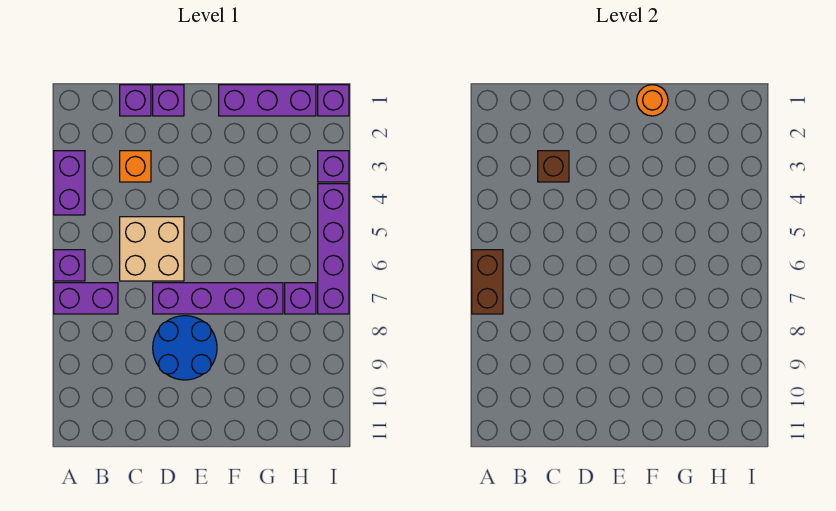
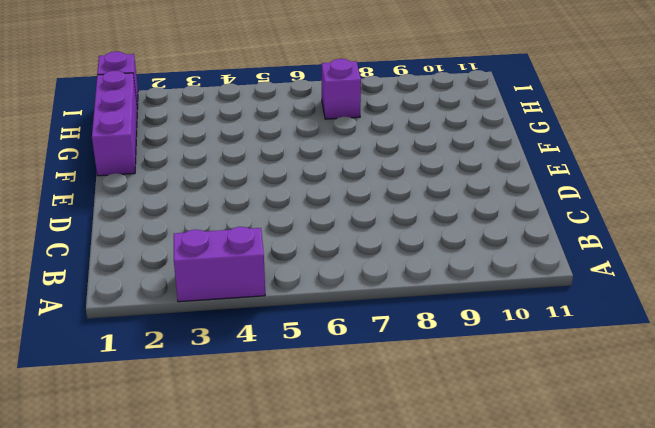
none -> purple 1x1 brick [54,250,85,281]
none -> purple 1x2 brick [54,283,118,314]
none -> purple 1x1 brick [120,85,151,116]

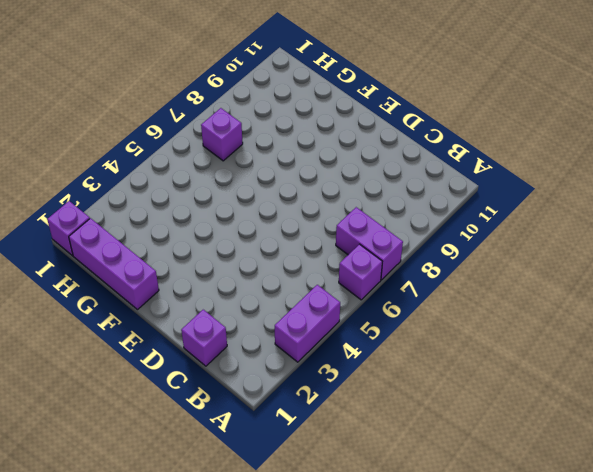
none -> orange 1x1 brick [120,151,151,182]
none -> tan 2x2 brick [120,217,184,281]
none -> purple 1x1 brick [153,85,184,116]

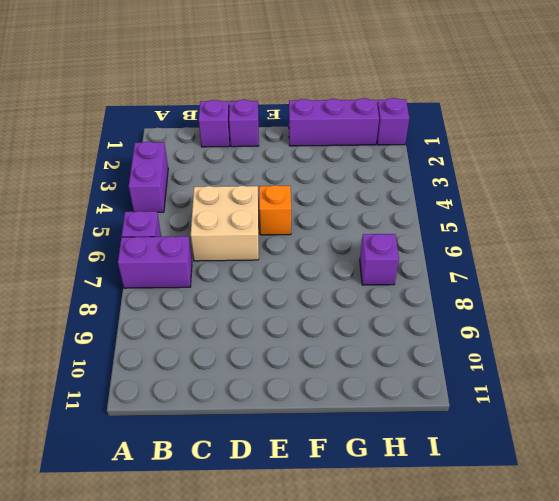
orange 1x1 brick [259,185,291,235] -> orange 1x1 brick moved to [120,151,151,182]
none -> purple 1x4 brick [153,283,283,314]
none -> blue 2x2 round brick [153,316,217,380]
none -> purple 1x1 brick [318,151,349,182]

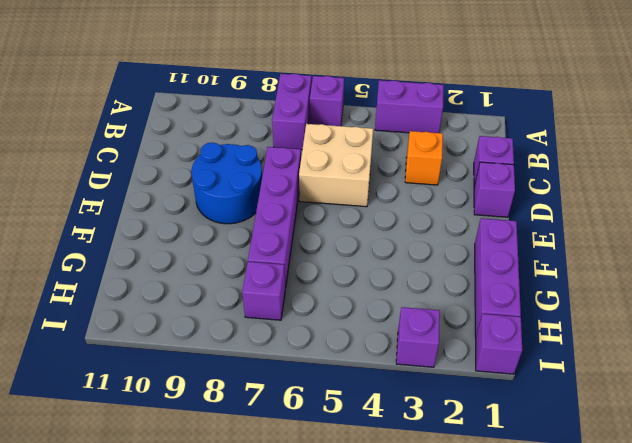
none -> purple 1x4 brick [318,184,349,314]
none -> brown 1x2 brick [472,250,503,314]
none -> brown 1x1 brick [538,151,569,182]

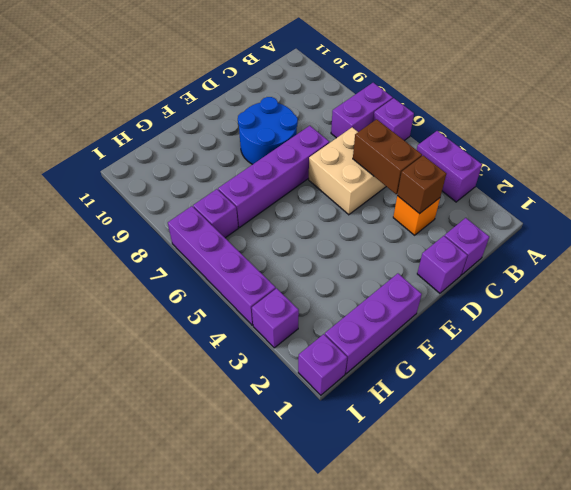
brown 1x2 brick [353,119,422,194] -> brown 1x2 brick moved to [472,250,503,314]
none -> orange 1x1 round brick [637,85,668,116]

